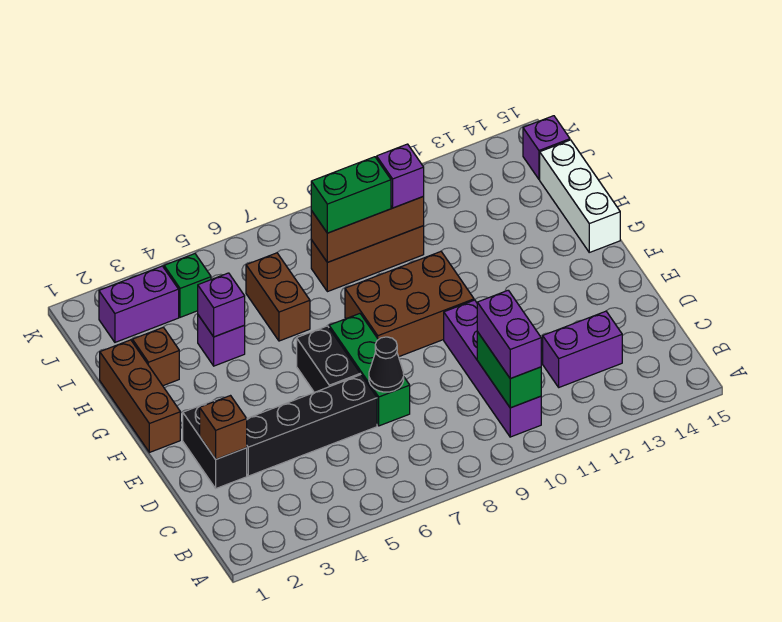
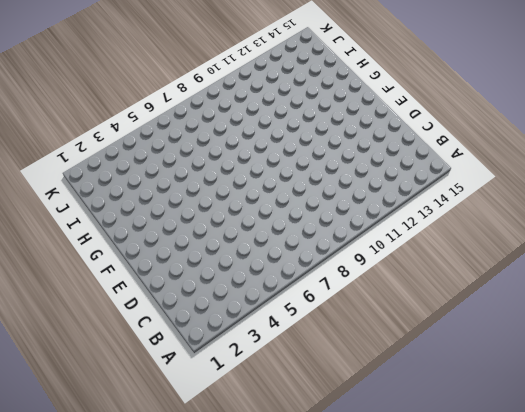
none -> purple 1x4 brick [444,300,541,437]
none -> purple 1x2 brick [543,311,622,387]
none -> black 1x2 brick [183,400,247,488]

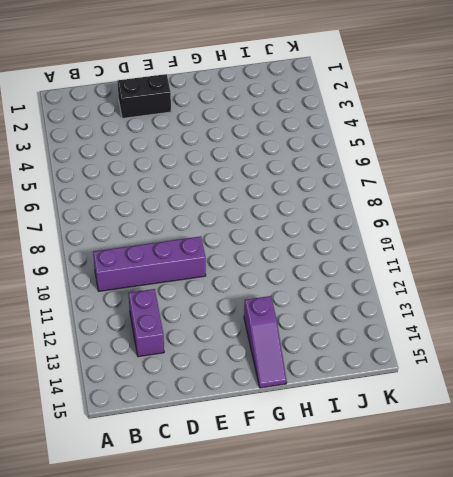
purple 1x3 slope [244,296,287,388] -> white 1x3 brick [540,140,620,252]
none -> black 1x4 brick [247,375,377,476]
none -> green 1x3 brick [329,314,410,426]
none -> black 1x2 brick [297,326,360,392]

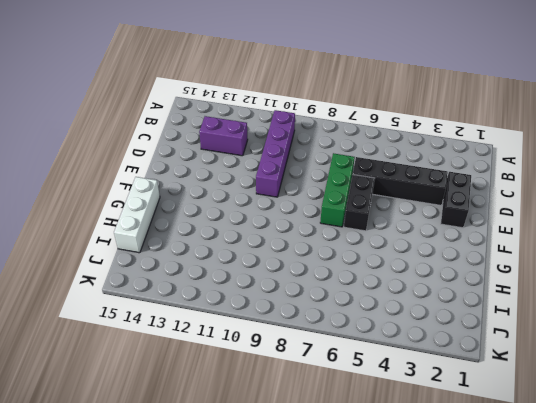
none -> brown 1x3 brick [100,340,180,452]
none -> brown 2x3 brick [345,251,474,357]
none -> brown 1x1 brick [132,327,179,386]

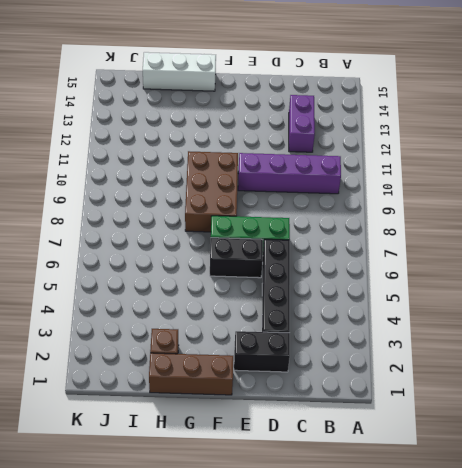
none -> purple 1x1 brick [198,315,245,366]
none -> brown 1x2 brick [246,253,310,341]
none -> brown 1x3 brick [311,226,424,292]

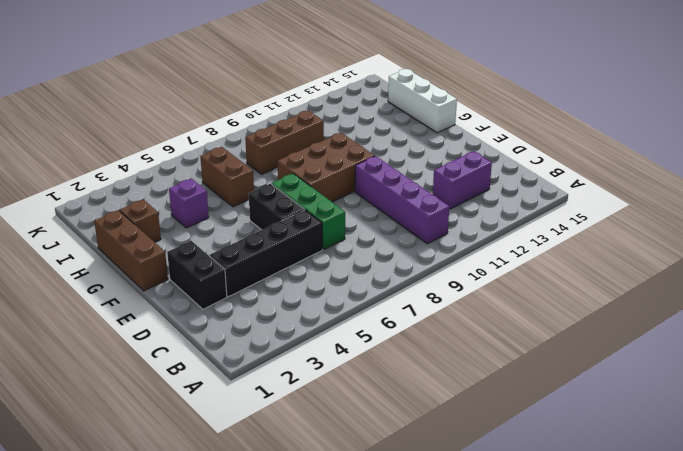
none -> purple 1x2 brick [99,266,179,342]
none -> green 1x1 brick [164,254,211,317]
none -> purple 1x1 brick [523,116,570,179]

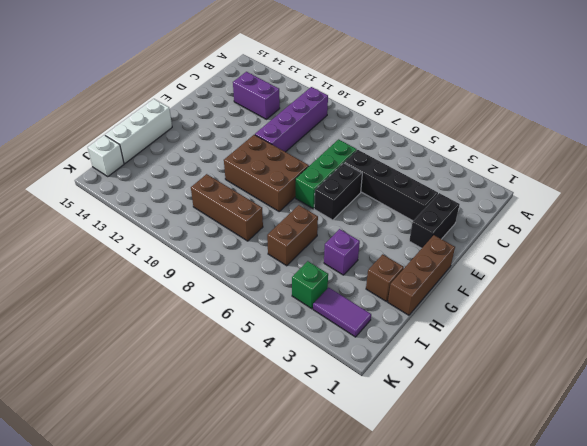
purple 1x2 tile [313,287,371,337] -> purple 1x2 brick [99,266,179,342]
white 1x1 brick [88,135,124,176] -> purple 1x1 brick [523,116,570,179]
none -> green 1x2 brick [477,332,541,408]
none -> brown 1x1 brick [200,396,247,459]
none -> black 1x1 cone [369,337,404,392]

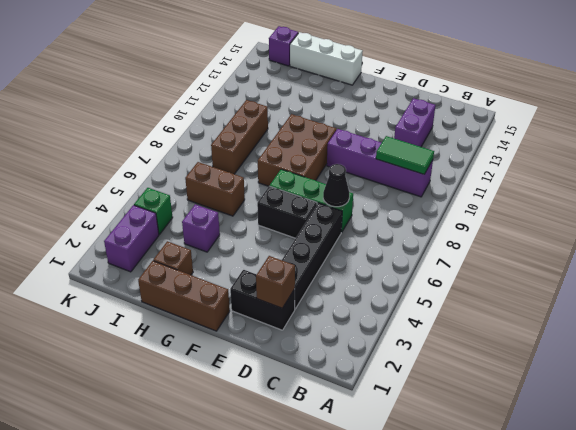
green 1x2 tile [376,136,434,174] -> green 1x2 brick [477,332,541,408]
none -> purple 1x1 brick [198,273,245,337]
none -> brown 1x3 brick [311,197,424,262]
none -> purple 1x2 brick [477,290,541,379]

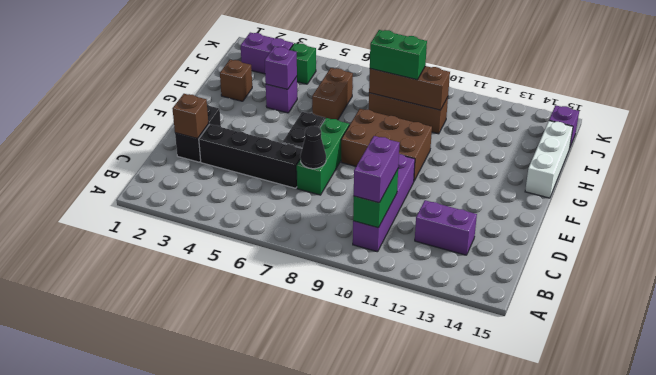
none -> brown 1x3 brick [100,340,180,452]
none -> purple 1x1 brick [377,144,424,208]

